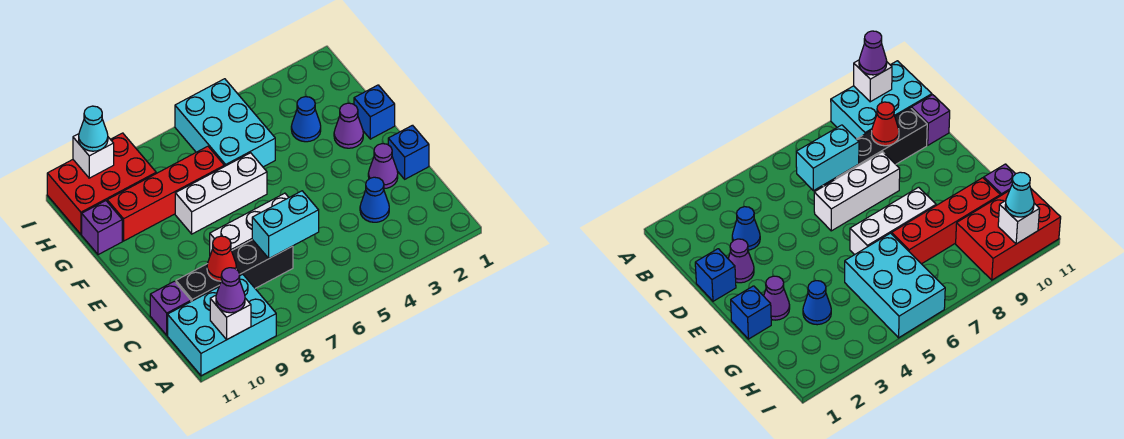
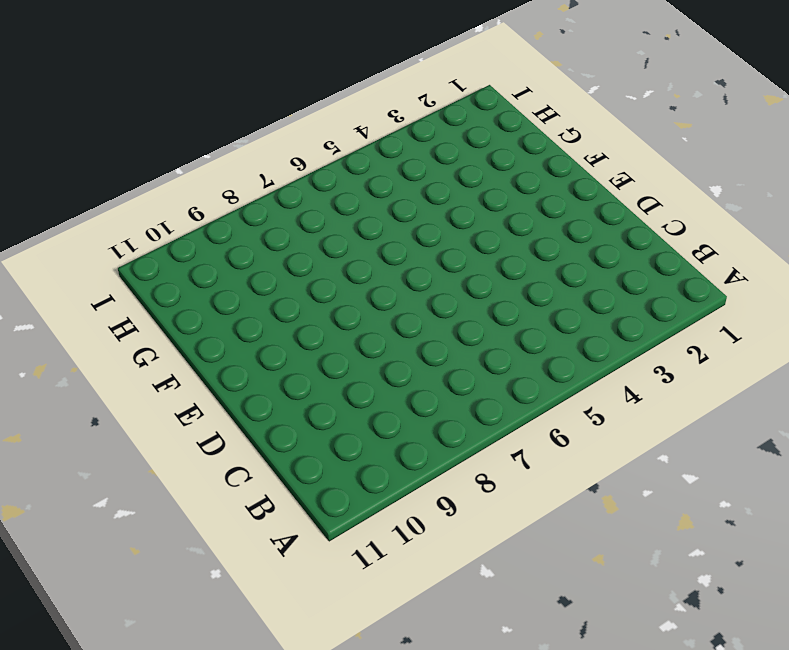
none -> cyan 2x3 brick [168,274,276,376]
none -> blue 1x1 cone [360,177,389,222]
none -> black 1x4 brick [176,240,293,301]

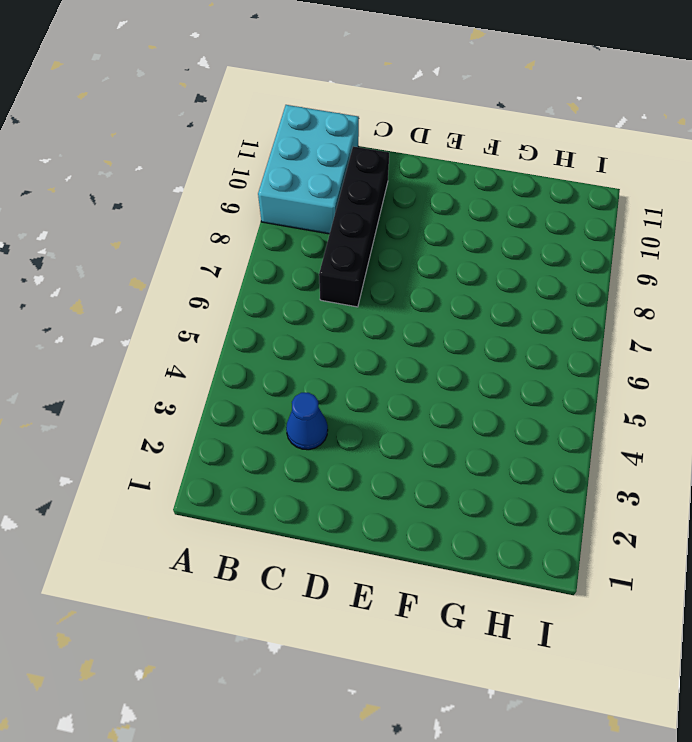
none -> purple 1x1 brick [150,281,191,335]
none -> blue 1x1 brick [388,125,429,179]
none -> purple 1x1 cone [368,144,398,189]

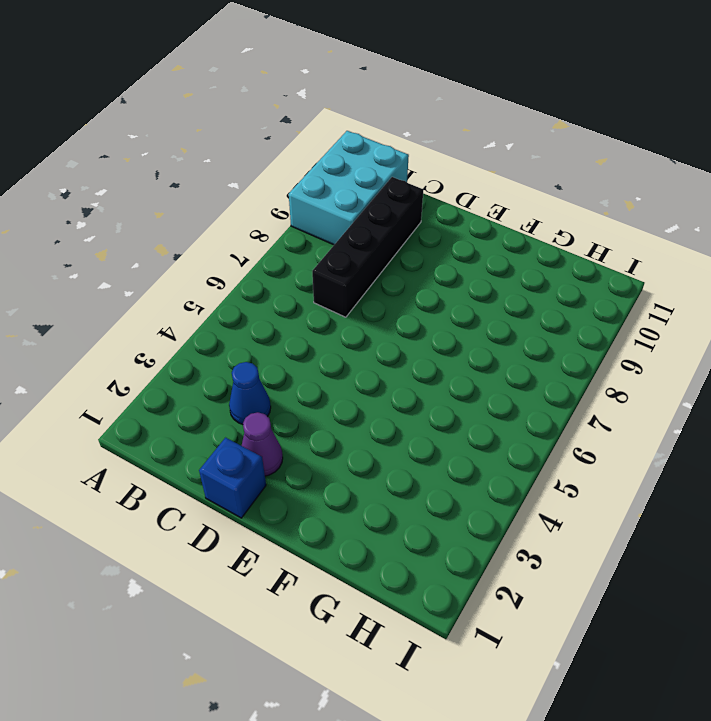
none -> purple 1x1 brick [150,281,191,335]
none -> white 1x3 brick [210,193,289,255]
none -> blue 1x1 brick [354,85,395,139]

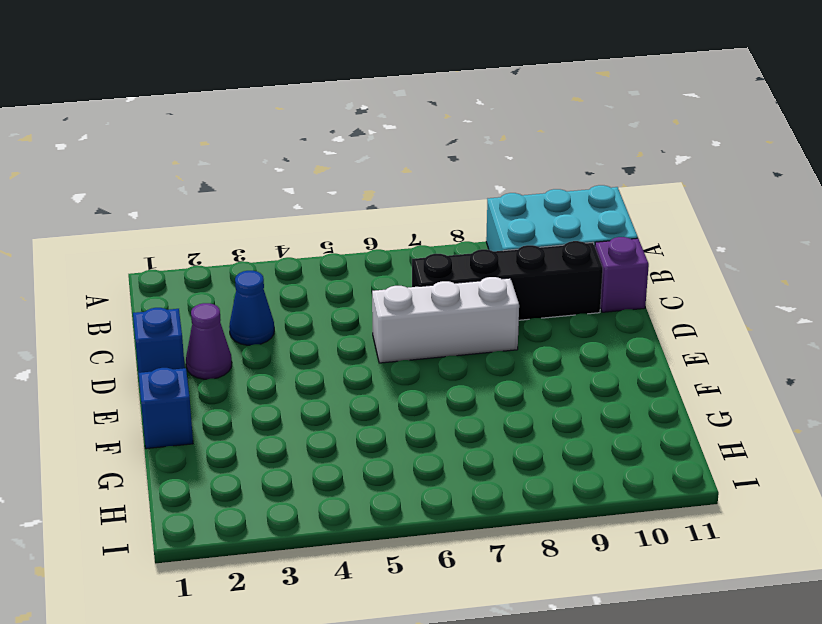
none -> purple 1x1 cone [334,103,363,148]
none -> white 1x3 brick [175,153,267,234]
none -> blue 1x1 cone [291,97,321,142]

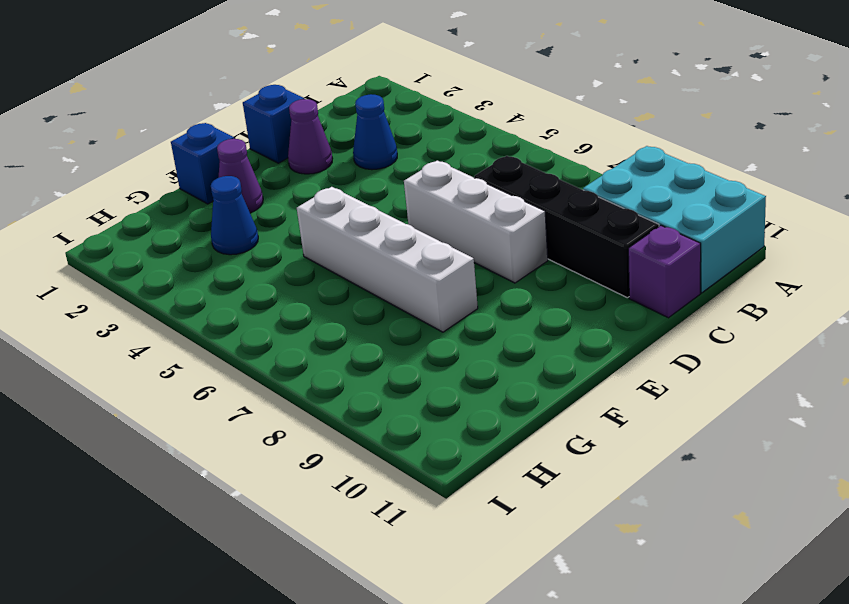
white 1x4 brick [297,187,478,332] -> white 1x3 brick [175,153,267,234]
none -> cyan 2x3 brick [175,79,275,167]
none -> red 1x4 brick [107,146,224,241]
none -> purple 1x1 brick [82,201,122,255]

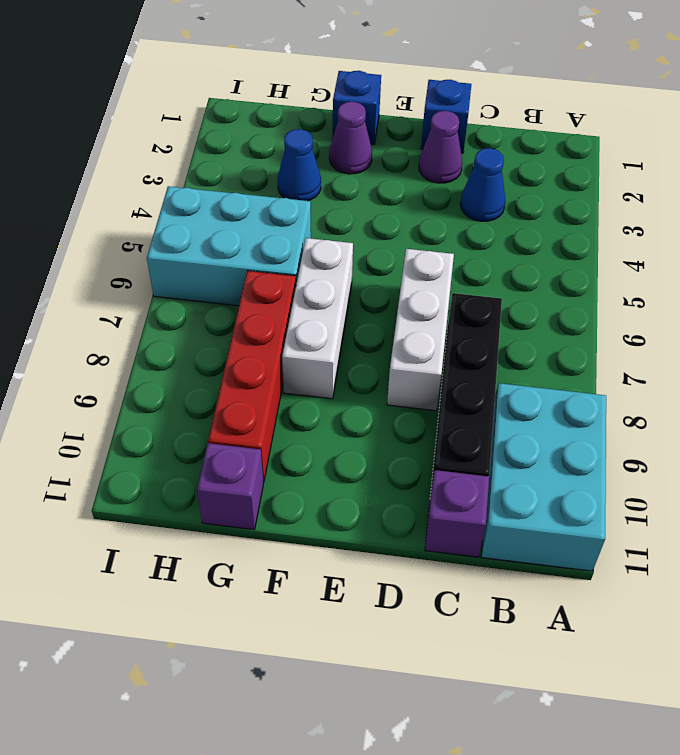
none -> red 2x3 brick [47,133,156,234]
none -> white 1x1 brick [210,295,251,339]
none -> cyan 1x2 brick [252,191,319,258]

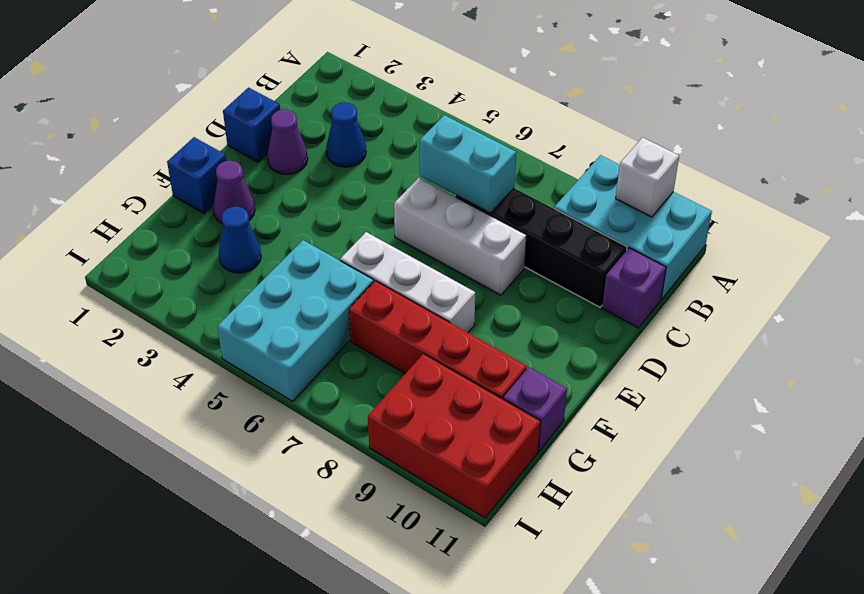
none -> red 1x1 cone [207,236,236,281]
none -> white 1x1 brick [73,134,114,178]
none -> purple 1x1 cone [216,268,245,313]

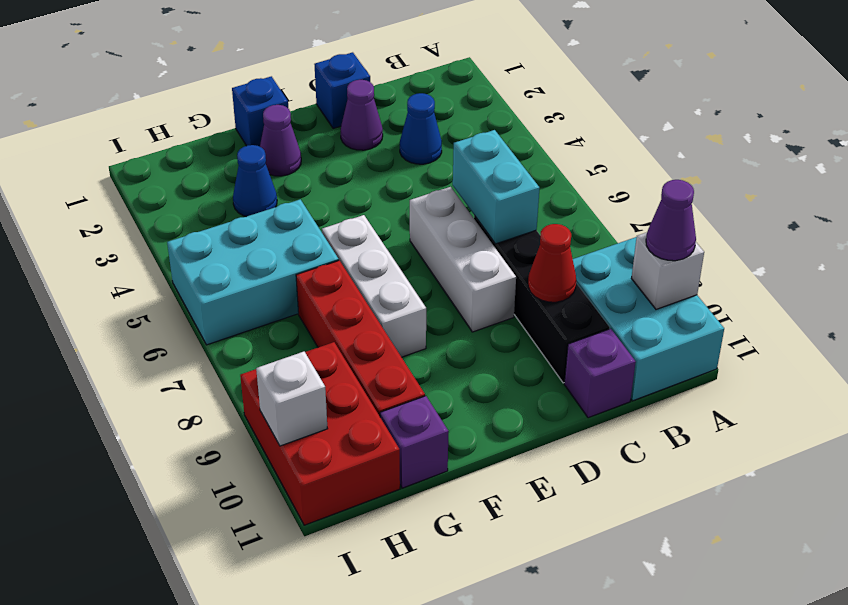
none -> cyan 1x1 cone [79,106,108,151]

